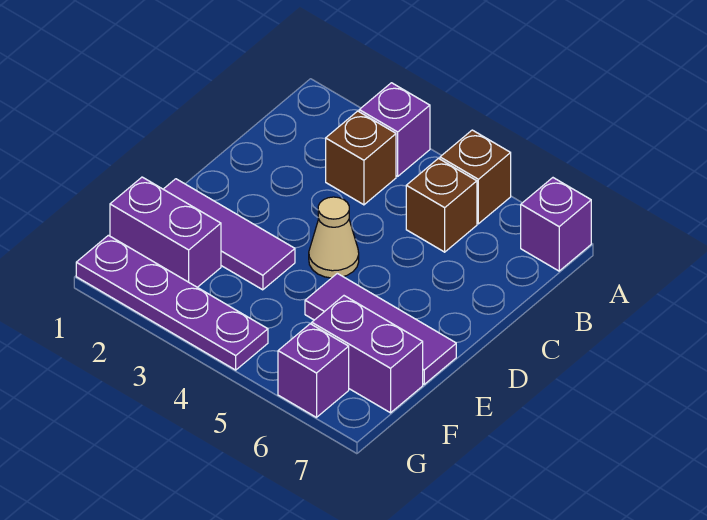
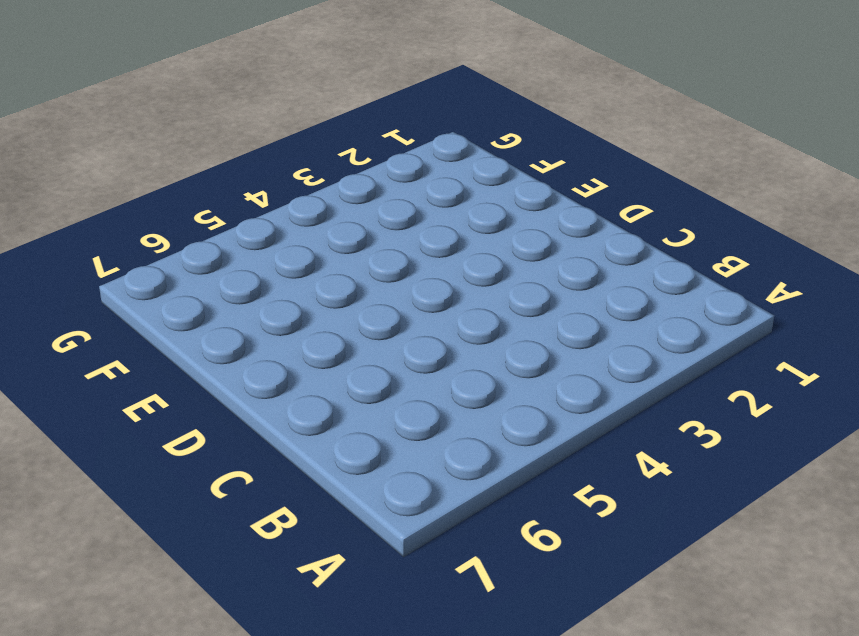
none -> purple 1x1 brick [359,83,430,176]
none -> brown 1x1 brick [440,130,511,224]
none -> purple 1x1 brick [521,178,591,271]

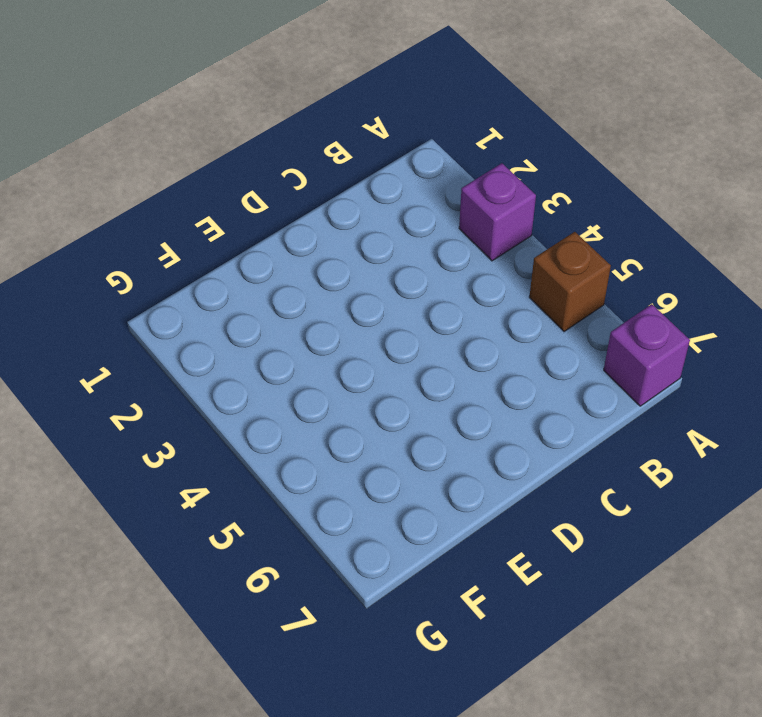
none -> brown 1x1 brick [326,111,396,205]
none -> brown 1x1 brick [406,159,477,252]
none -> tan 1x1 cone [309,197,359,278]

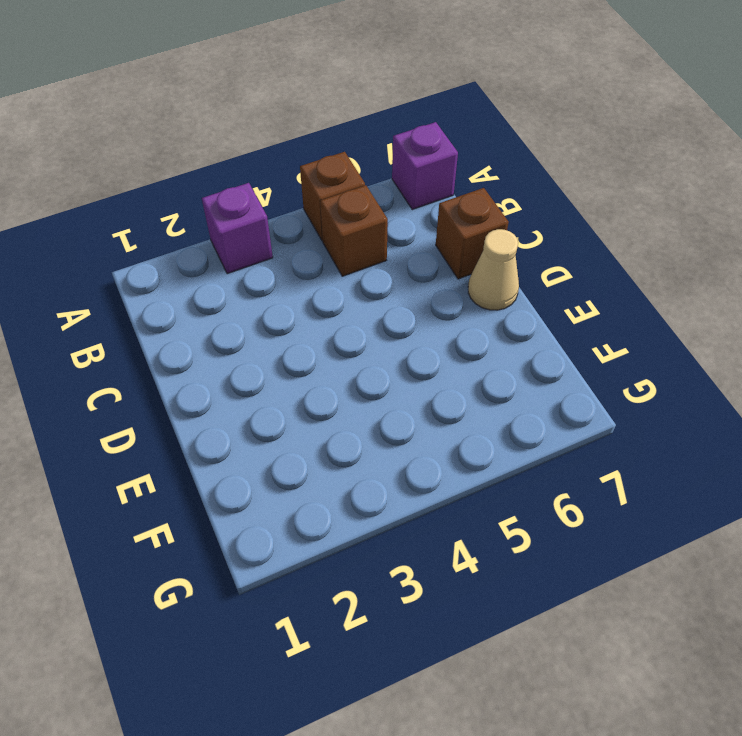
brown 1x1 brick [436,188,509,279] -> brown 1x1 brick moved to [326,111,396,205]
tan 1x1 cone [468,229,519,310] -> tan 1x1 cone moved to [309,197,359,278]
none -> purple 1x3 tile [163,179,295,290]
none -> purple 1x3 tile [305,273,456,384]
none -> purple 1x2 brick [110,177,221,287]

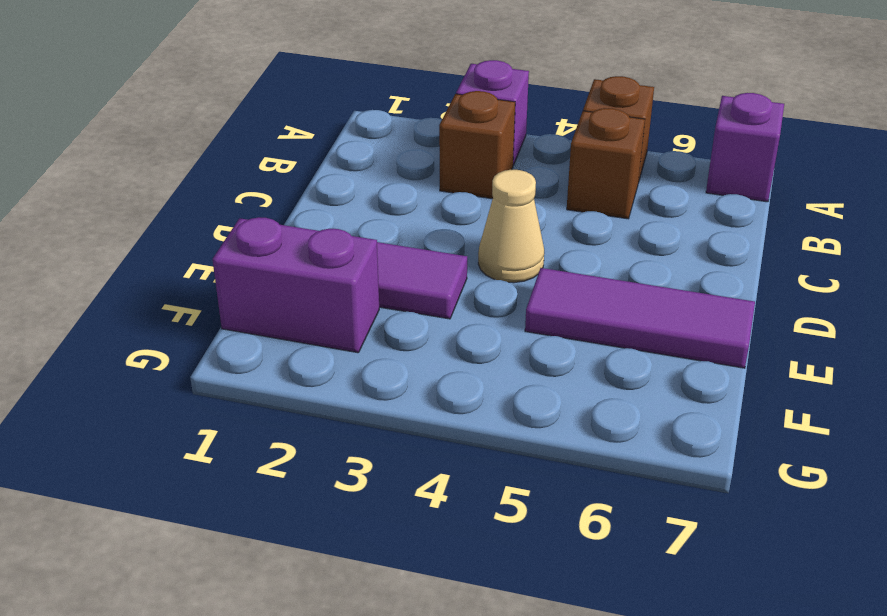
none -> purple 1x2 brick [312,296,423,413]
none -> purple 1x4 plate [76,235,268,370]
none -> purple 1x1 brick [278,324,349,417]

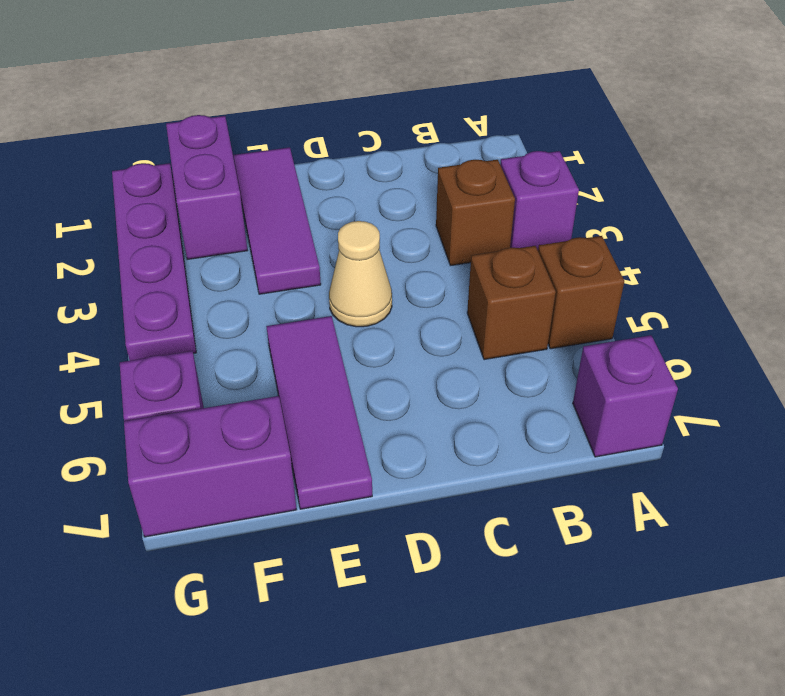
purple 1x2 brick [124,396,297,537] -> purple 1x2 brick turned to [312,296,423,413]

